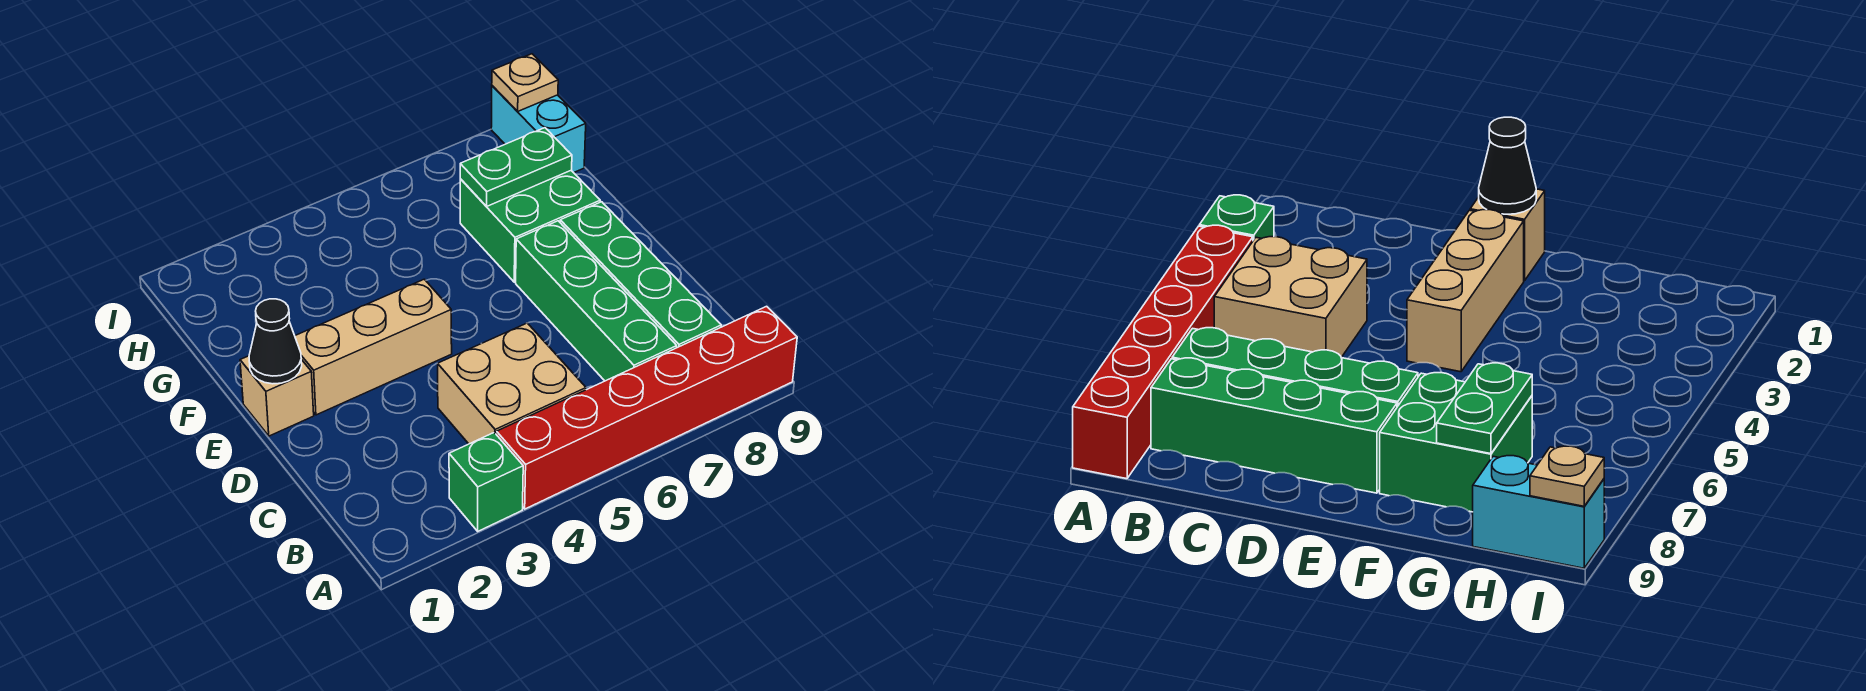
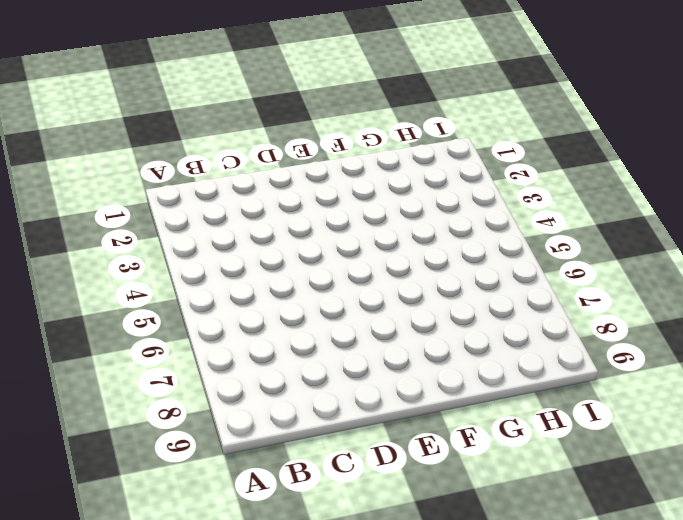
none -> green 1x1 brick [449,433,523,531]
none -> red 1x6 brick [497,306,797,509]
none -> tan 2x2 brick [438,323,586,444]

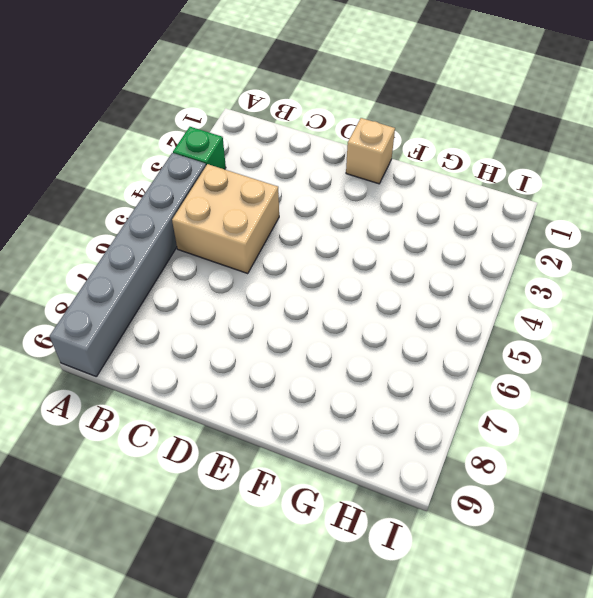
grey 1x6 brick [50,153,206,376] -> red 1x6 brick [497,306,797,509]
none -> green 1x4 brick [516,221,677,381]
none -> green 1x4 brick [560,202,721,348]
none -> tan 1x3 brick [295,279,452,415]

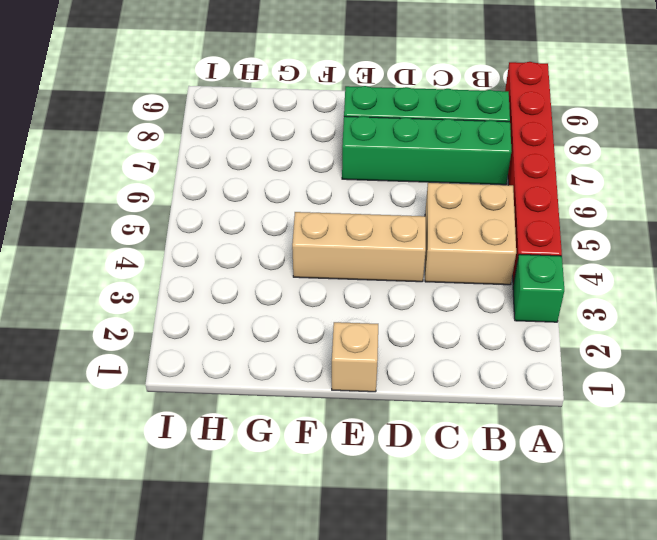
tan 1x3 brick [292,212,426,282] -> tan 1x3 brick turned to [295,279,452,415]
none -> green 2x2 brick [460,171,600,282]
none -> cyan 1x2 brick [491,86,586,173]
none -> black 1x1 cone [249,299,302,384]

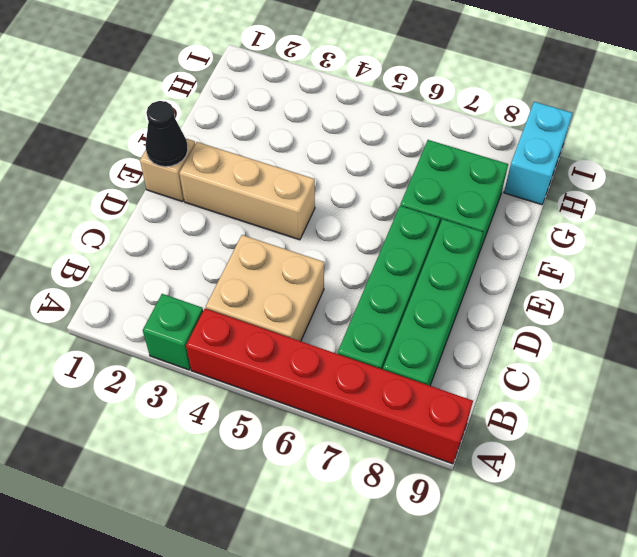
none -> green 1x2 plate [460,128,572,206]
none -> tan 1x1 plate [492,54,558,111]

